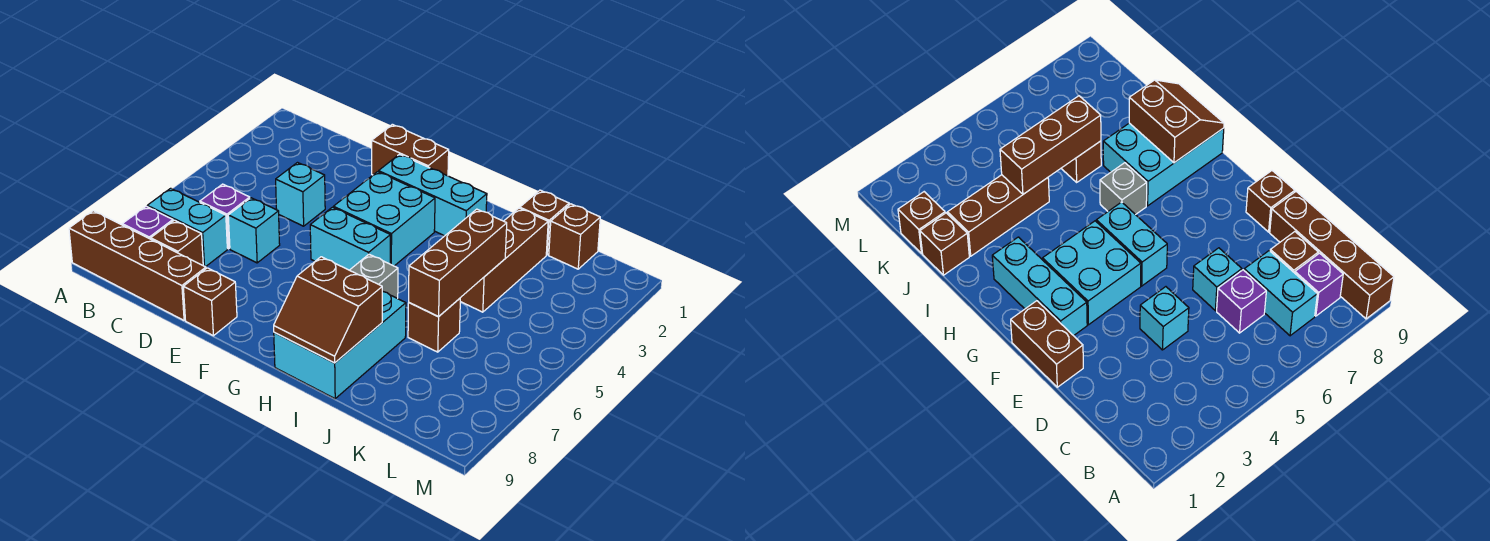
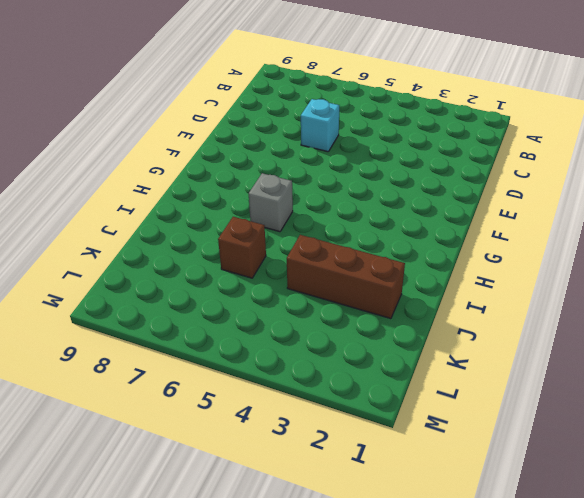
none -> brown 1x4 brick [69,211,206,320]
none -> cyan 1x2 brick [147,188,227,267]
none -> purple 1x1 brick [122,206,173,239]

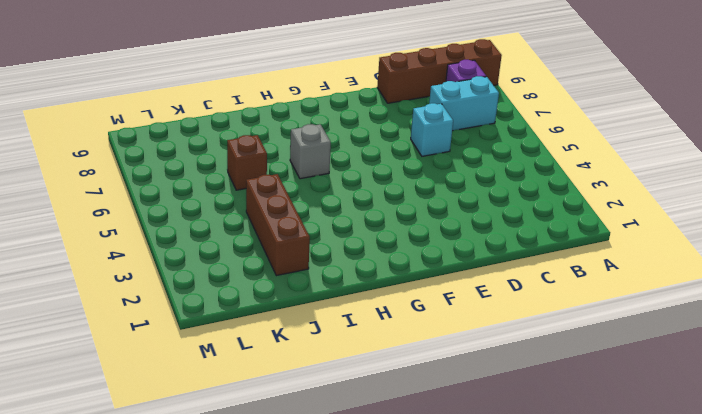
none -> purple 1x1 brick [200,184,250,249]
none -> brown 1x1 brick [151,220,203,265]
none -> cyan 1x1 brick [276,163,325,226]

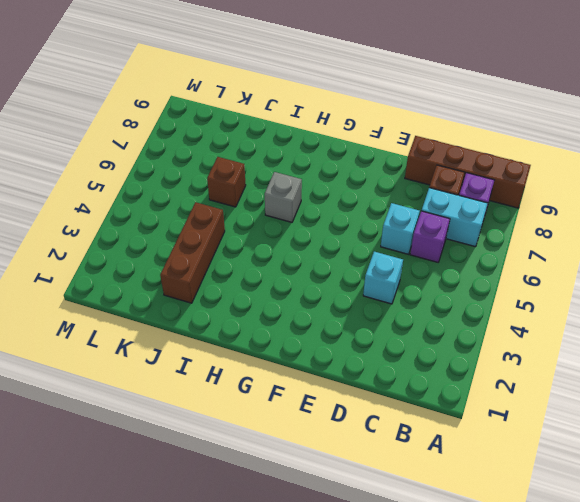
none -> brown 1x2 brick [372,124,449,176]
none -> brown 1x1 brick [183,268,237,336]
none -> cyan 1x3 brick [379,154,487,236]

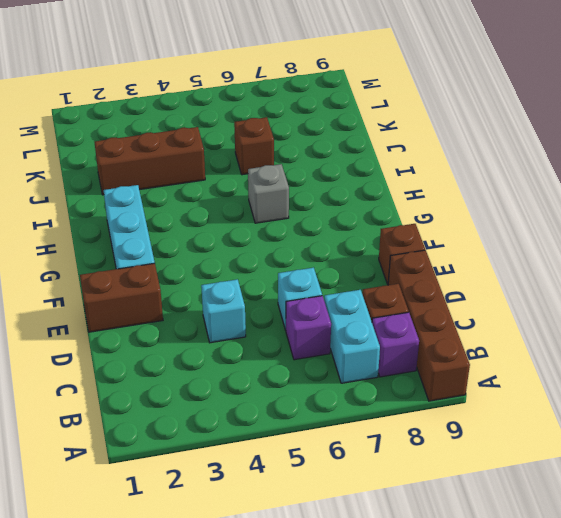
brown 1x2 brick [80,263,163,332] -> brown 1x2 brick turned to [372,124,449,176]
none -> cyan 2x2 brick [333,172,435,266]
none -> cyan 1x2 brick [310,207,390,270]
none -> cyan 2x3 brick [274,291,406,399]

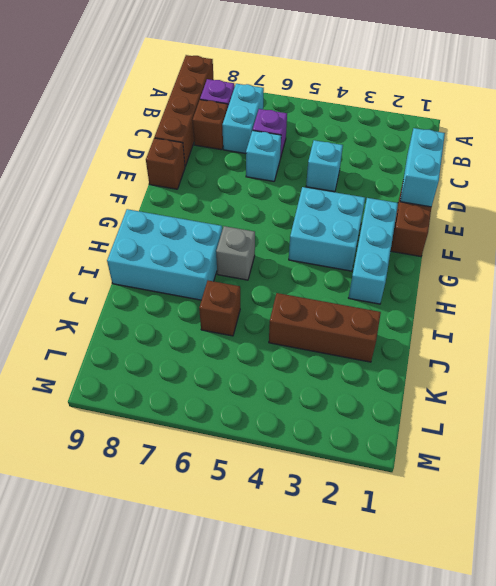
cyan 1x2 brick [400,128,445,207] -> cyan 1x2 brick moved to [310,207,390,270]
none -> brown 1x1 brick [520,190,569,255]
none -> brown 1x1 brick [549,204,600,269]
none -> brown 2x2 slope [274,257,382,363]

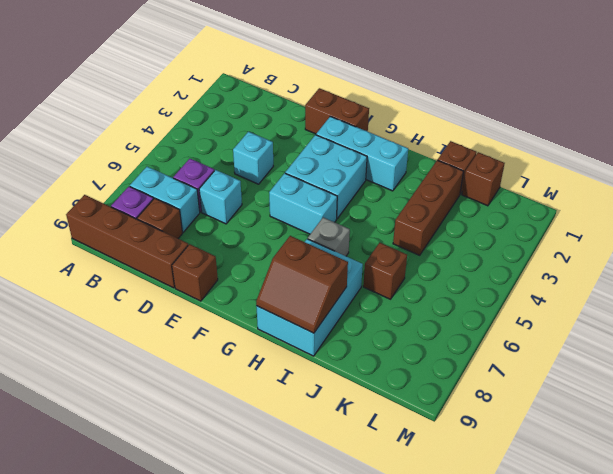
none -> brown 1x3 brick [409,209,507,317]

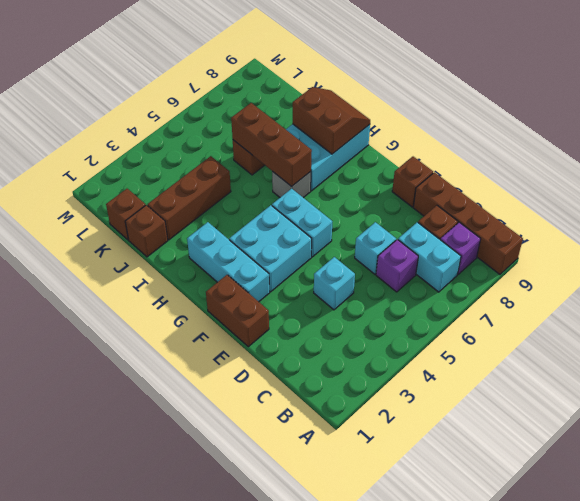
brown 1x3 brick [231,103,312,186] -> brown 1x3 brick turned to [409,209,507,317]

